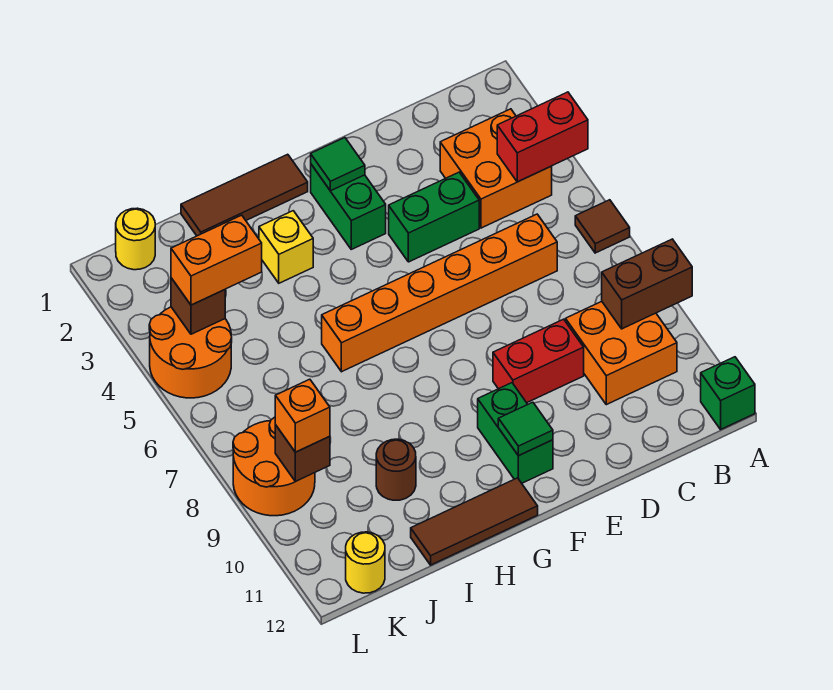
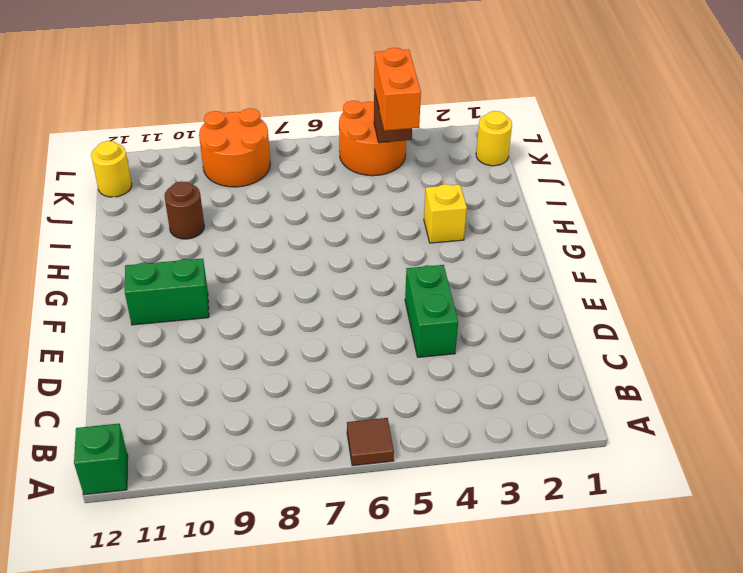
none -> orange 2x2 brick [440,109,552,228]
none -> orange 2x2 brick [565,301,677,405]
none -> orange 1x6 brick [322,214,557,372]

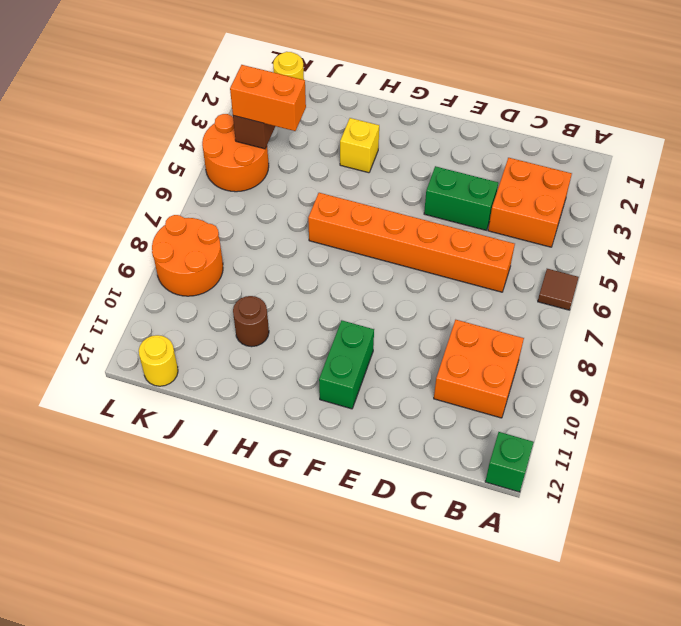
none -> red 1x2 brick [493,319,584,403]
none -> green 1x2 brick [311,164,386,249]
none -> brown 1x3 tile [181,154,308,236]

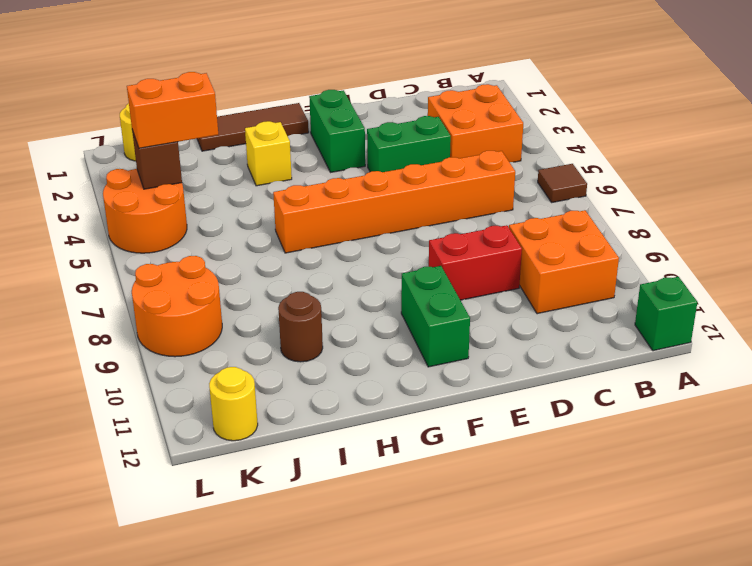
none -> brown 1x3 tile [411,478,538,565]
none -> red 1x2 brick [497,92,588,182]
none -> brown 1x2 brick [602,239,692,329]

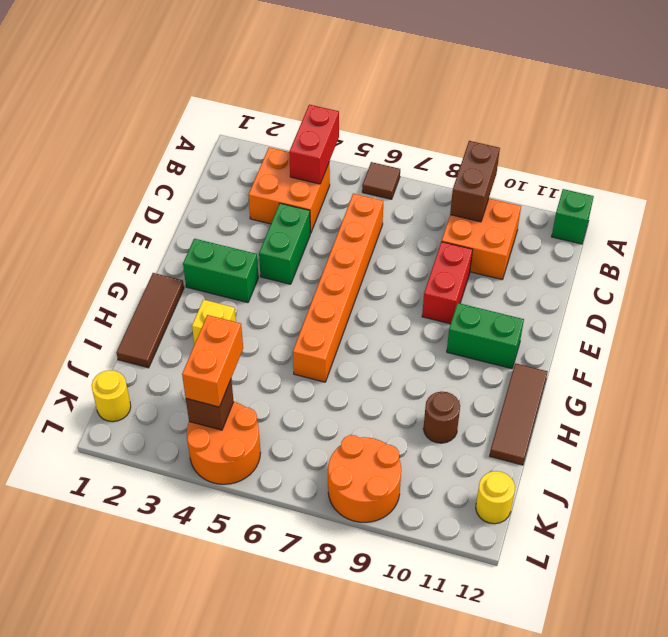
none -> green 1x1 tile [311,138,365,191]
none -> green 1x1 tile [498,402,553,456]
none -> brown 1x1 brick [275,425,330,482]

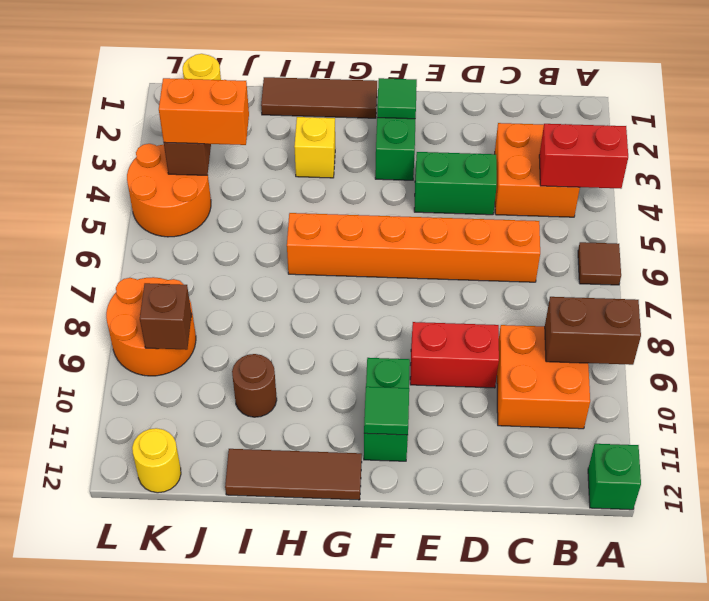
none -> orange 1x1 brick [275,379,330,452]

